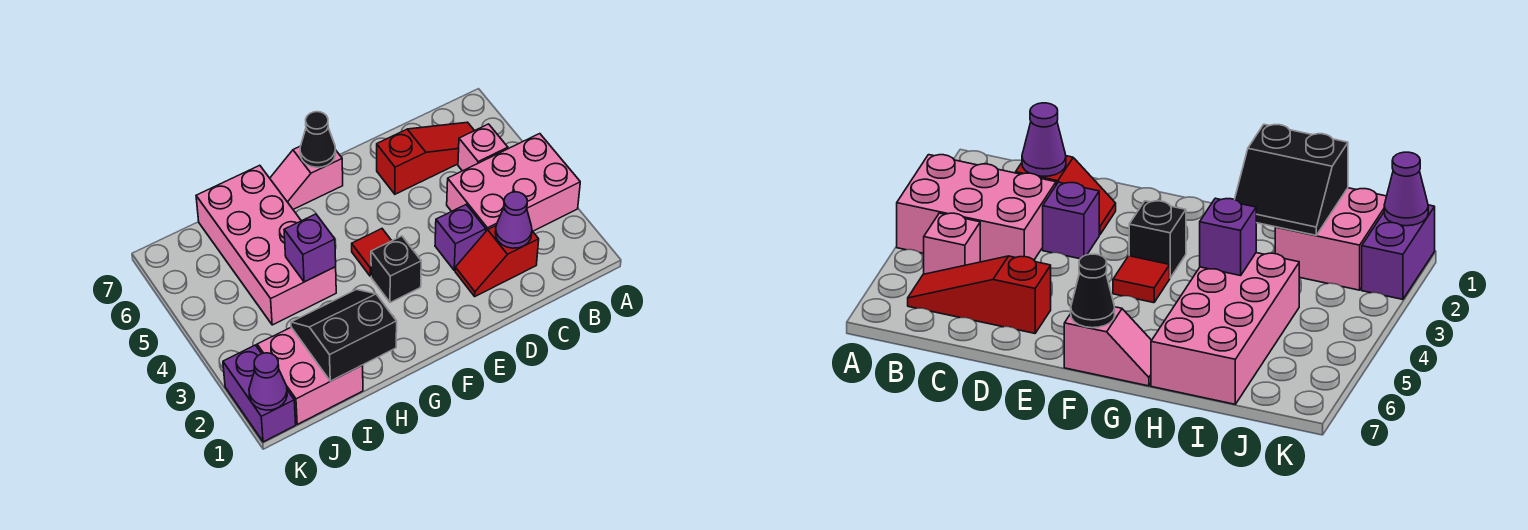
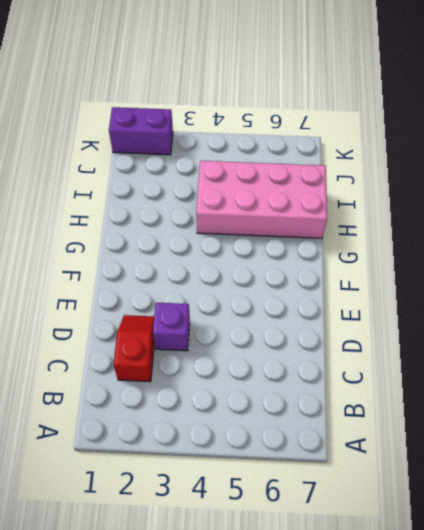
none -> pink 2x3 brick [447,134,580,231]
none -> pink 1x1 brick [458,124,508,171]
none -> red 1x3 slope [377,122,474,194]

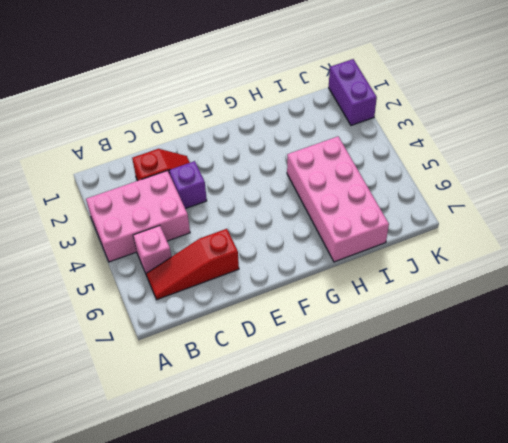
none -> black 1x1 brick [371,236,421,303]
none -> red 1x1 tile [352,229,392,276]
none -> pink 1x2 slope [270,147,343,209]

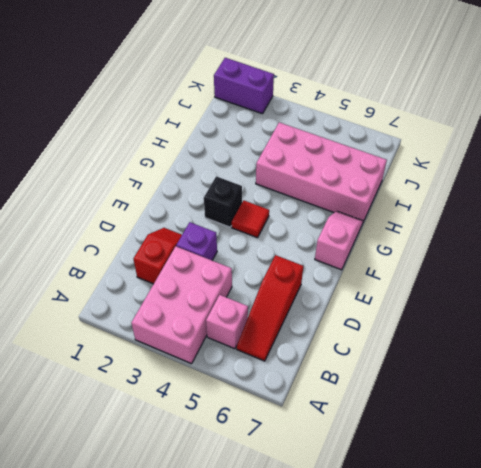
none -> pink 2x2 brick [257,327,363,424]
none -> purple 1x1 cone [495,192,532,248]
none -> black 1x1 cone [300,112,336,167]

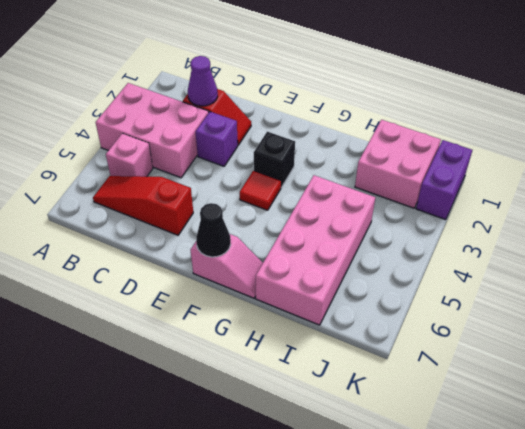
none -> black 2x2 slope [291,290,397,381]
none -> purple 1x1 brick [284,214,336,282]
none -> purple 1x1 cone [249,353,287,410]

